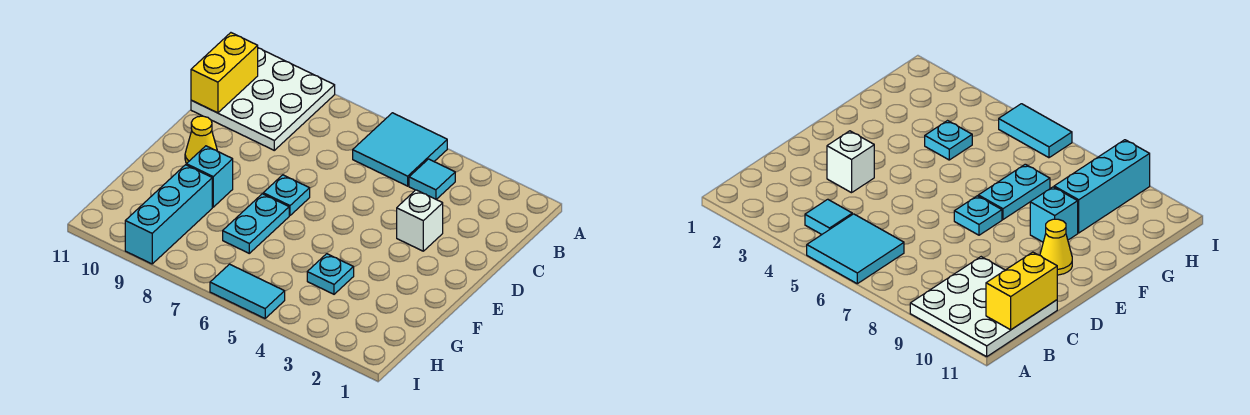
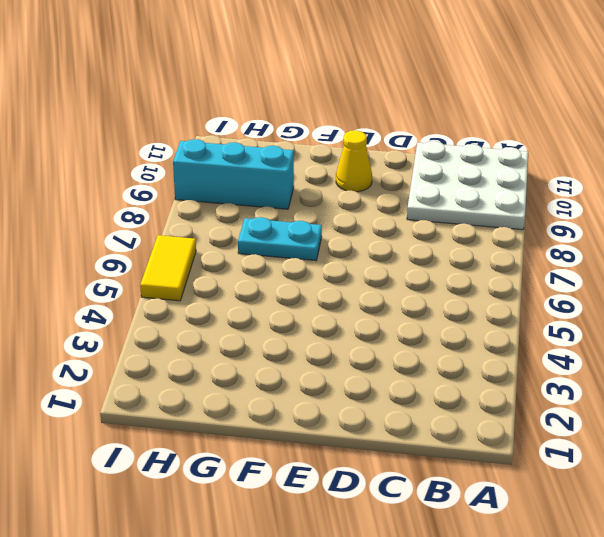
yellow 1x2 tile [140,235,196,301] -> cyan 1x2 tile [210,264,285,318]
none -> cyan 2x2 tile [353,113,447,186]
none -> cyan 1x1 tile [409,159,455,199]
none -> white 1x1 brick [397,190,443,251]

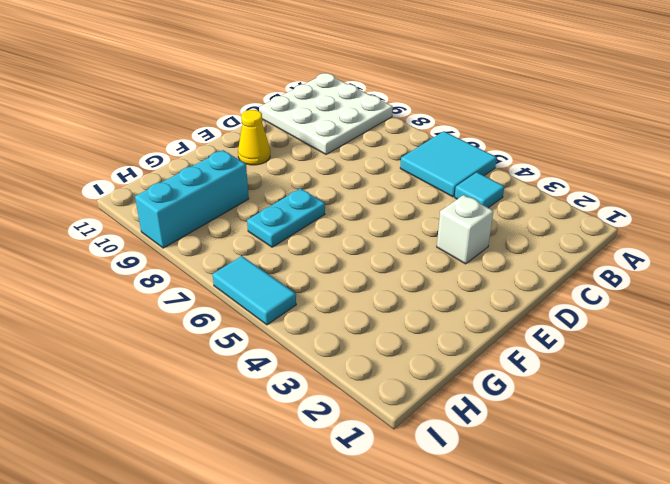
none -> cyan 1x1 plate [263,175,310,215]
none -> cyan 1x1 brick [186,146,233,207]
none -> cyan 1x1 plate [307,254,354,294]

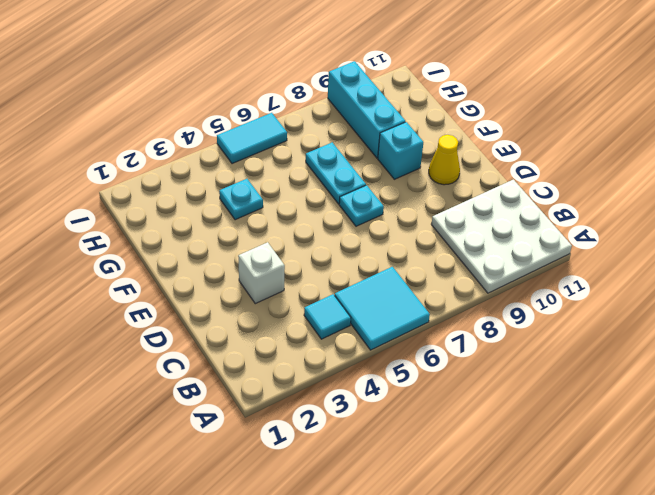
none -> yellow 1x2 brick [191,33,258,113]

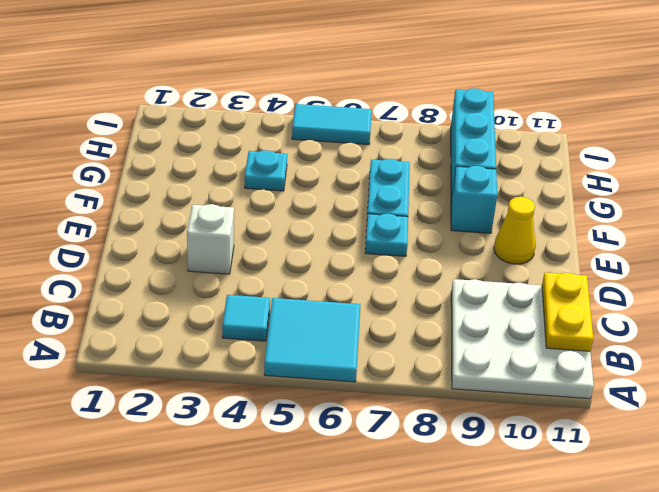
yellow 1x2 plate [542,273,593,351] -> yellow 1x2 brick [191,33,258,113]

